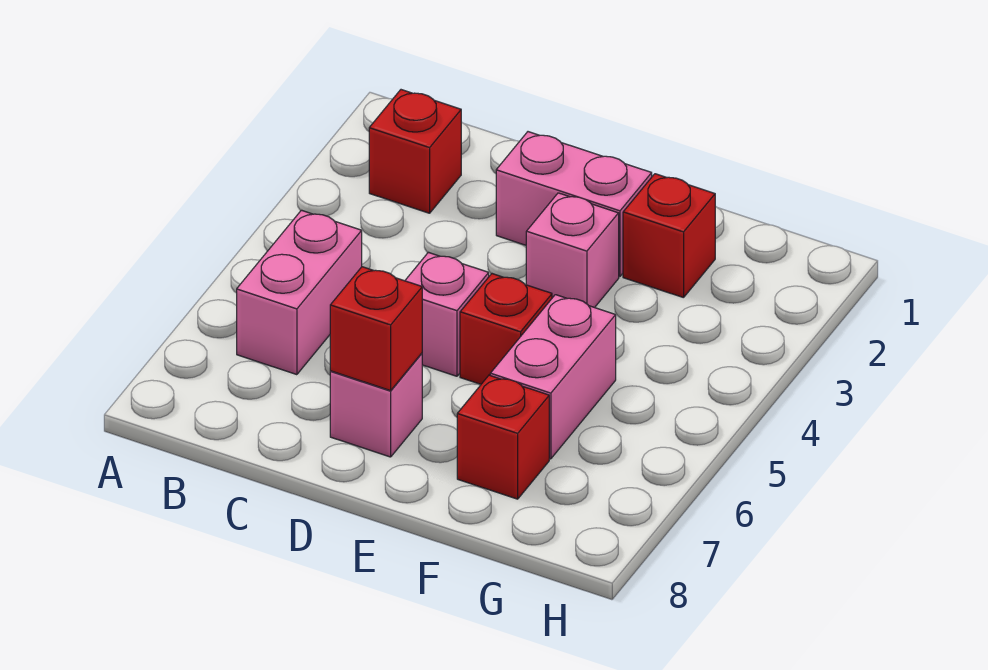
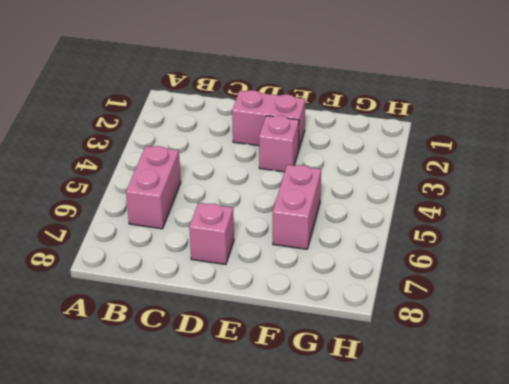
none -> red 1x1 brick [369,90,461,213]
none -> pink 1x1 brick [405,252,489,376]

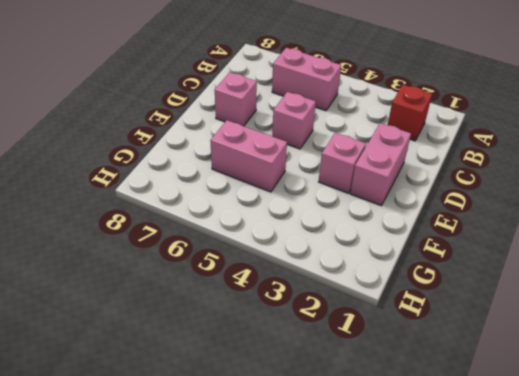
none -> red 1x1 brick [460,274,552,384]
none -> red 1x1 brick [623,174,715,298]

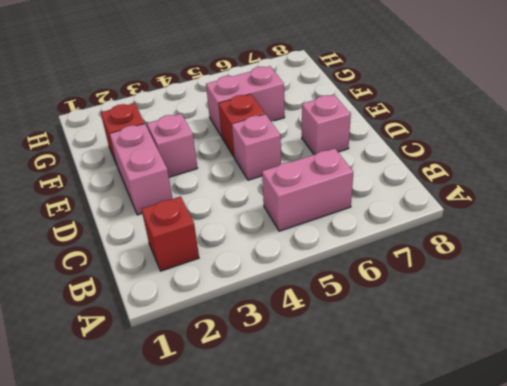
none -> red 1x1 brick [457,375,549,499]
none -> red 1x1 brick [330,267,422,391]

